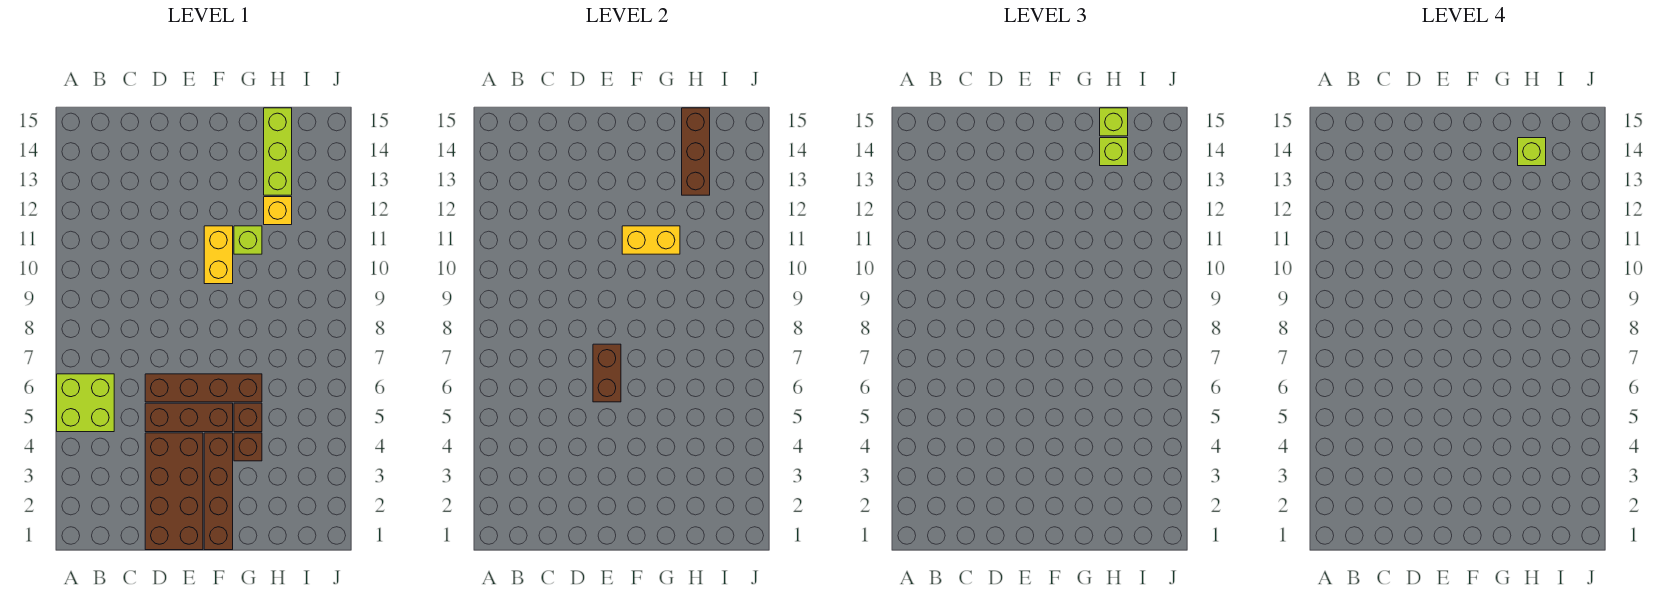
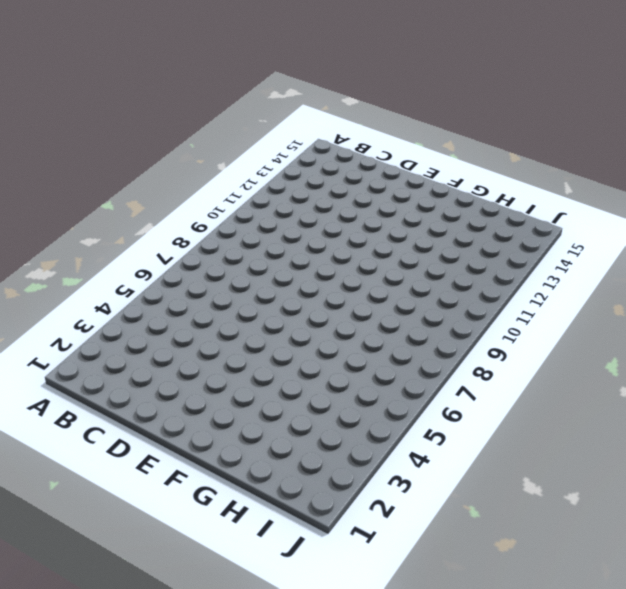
none -> lime 2x2 brick [57,374,114,432]
none -> brown 2x4 brick [145,433,203,550]
none -> brown 1x3 brick [145,403,233,432]

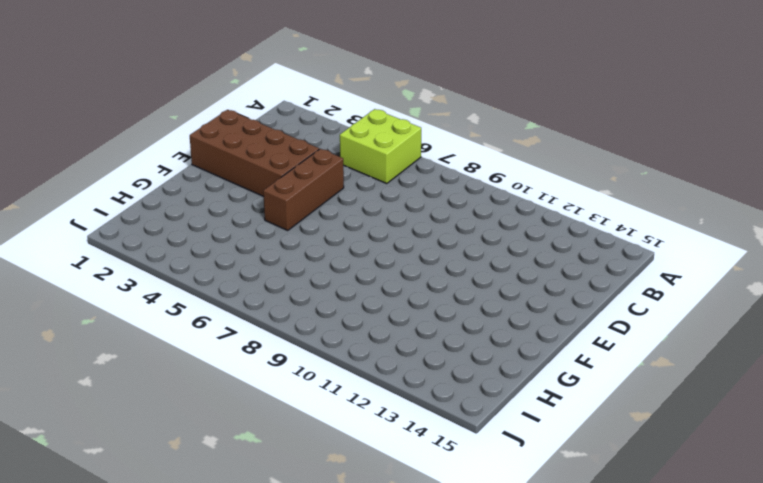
none -> brown 1x4 brick [145,374,262,402]
none -> brown 1x4 brick [204,433,233,550]
none -> yellow 1x2 brick [204,226,233,284]

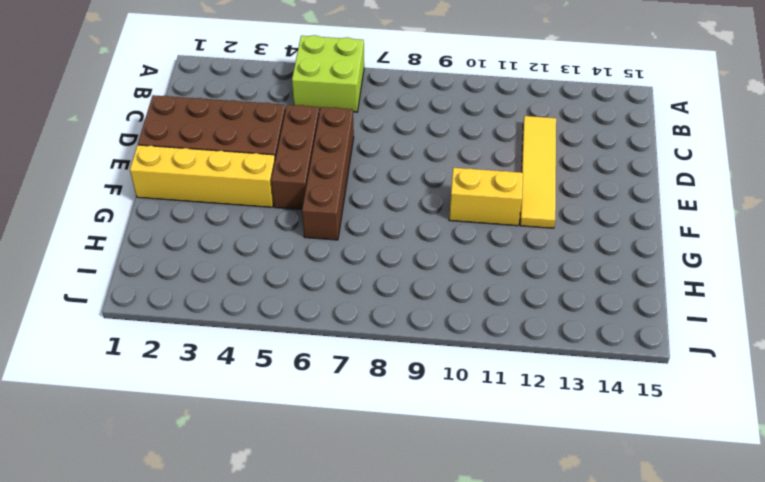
yellow 1x4 tile [520,116,556,228] -> none
yellow 1x4 brick [130,145,275,207] -> brown 1x4 brick [204,433,233,550]
none -> brown 1x1 brick [234,433,262,461]
none -> brown 1x1 brick [234,403,262,432]
none -> lime 1x1 brick [234,226,262,254]

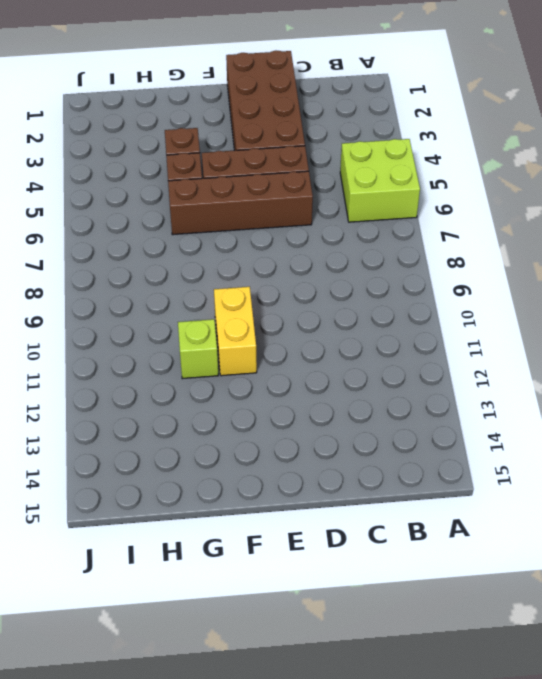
none -> brown 1x4 brick [204,433,233,550]
none -> yellow 1x1 brick [264,197,292,225]
none -> lime 1x3 brick [264,108,292,195]

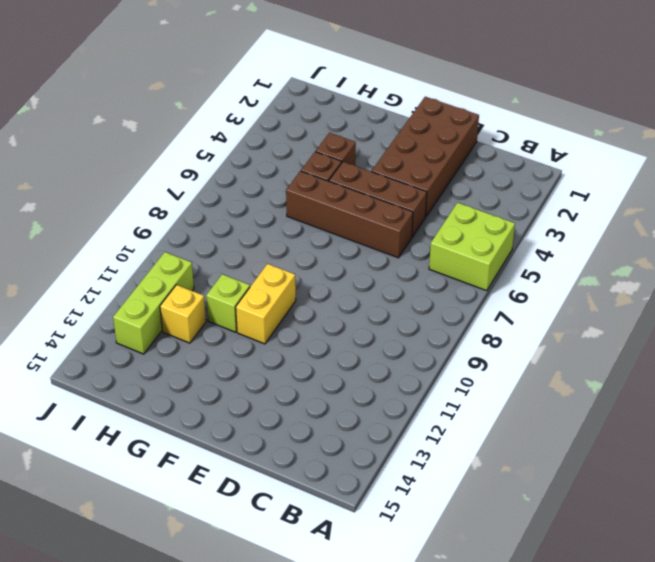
lime 1x3 brick [113,252,194,354] -> lime 1x3 brick moved to [264,108,292,195]
none -> brown 1x4 brick [204,433,233,550]
none -> brown 1x2 brick [593,344,621,402]
none -> yellow 1x2 brick [622,226,680,254]

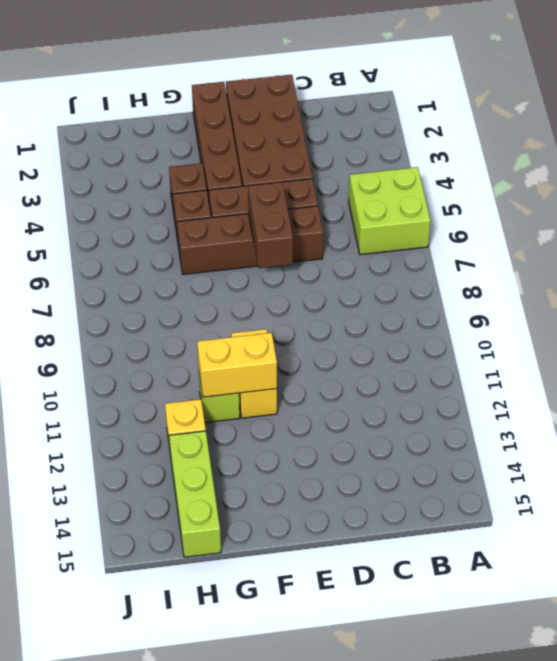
none -> brown 1x3 brick [682,108,710,195]
none -> lime 1x1 brick [1100,138,1128,166]
none -> lime 1x1 brick [1100,108,1128,136]

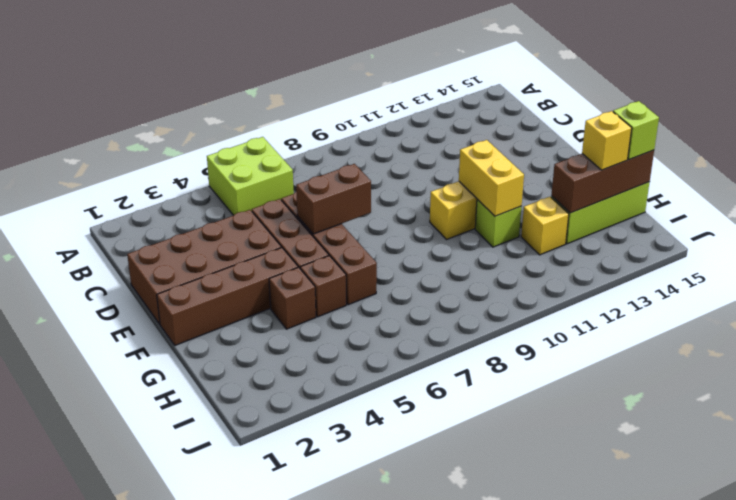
yellow 1x1 brick [582,111,632,170] -> lime 1x1 brick [1100,138,1128,166]
none -> lime 1x1 brick [1518,138,1546,166]

